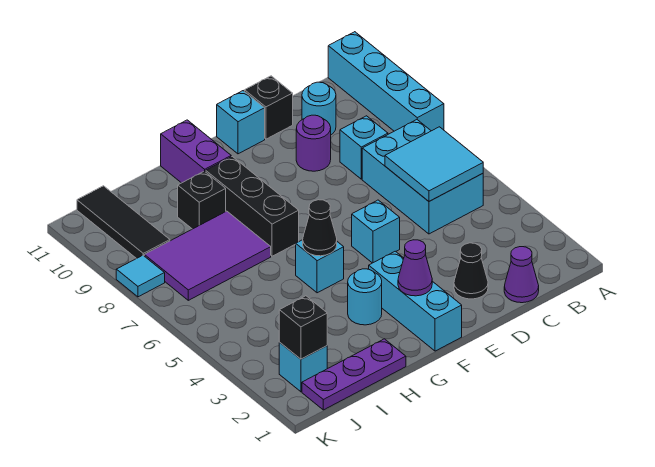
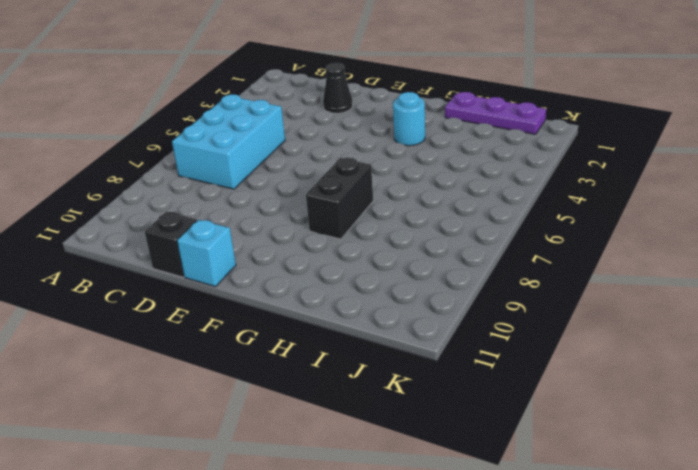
black 1x2 brick [306,157,373,239] -> black 1x3 brick [206,157,299,256]
none -> cyan 1x4 brick [328,32,444,131]
none -> purple 1x1 cone [504,247,539,303]
none -> cyan 1x1 brick [340,116,388,179]

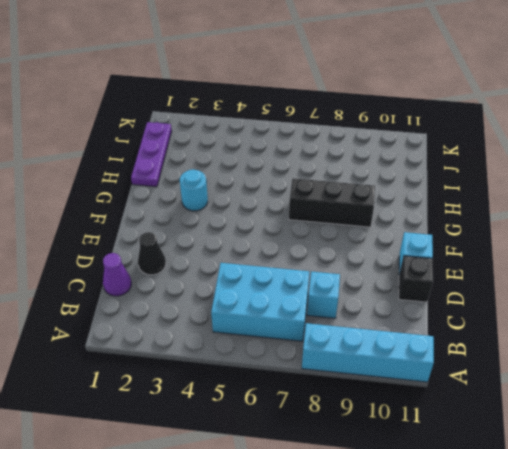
none -> cyan 1x1 round brick [302,82,336,135]
none -> purple 1x1 round brick [296,115,331,171]
none -> cyan 1x1 brick [352,200,400,263]

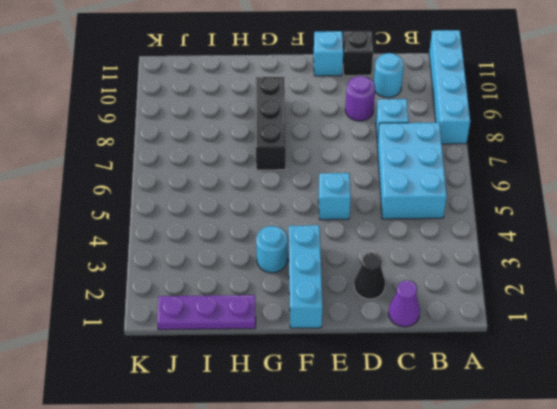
none -> cyan 1x1 brick [296,240,344,293]
none -> purple 1x2 brick [161,120,231,183]
none -> purple 2x3 tile [144,211,271,300]

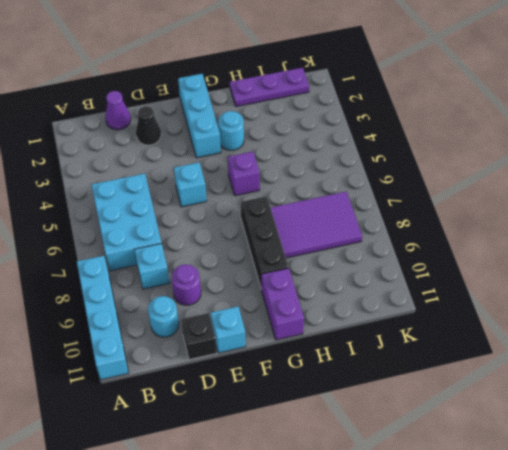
purple 1x1 brick [228,152,260,196] -> cyan 1x1 brick [296,240,344,293]
none -> black 1x1 brick [178,171,226,229]
none -> cyan 1x1 brick [279,343,327,392]
none -> black 1x3 tile [77,186,170,259]

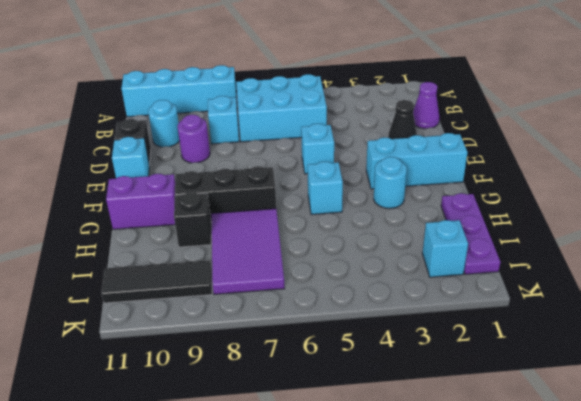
none -> cyan 1x1 tile [116,255,165,297]
none -> cyan 2x2 tile [385,127,483,201]
none -> purple 1x1 cone [398,240,432,296]

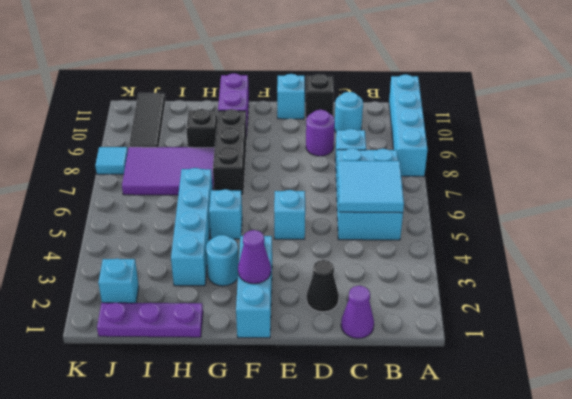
cyan 1x4 brick [171,168,213,286] -> none
none -> black 1x1 cone [303,200,337,256]
none -> black 1x1 brick [279,296,327,359]

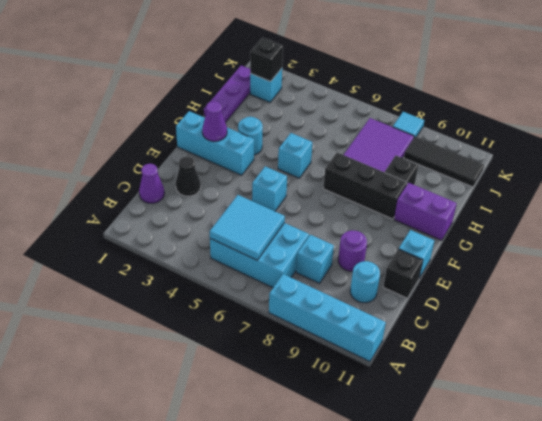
none -> black 1x1 cone [303,200,337,256]

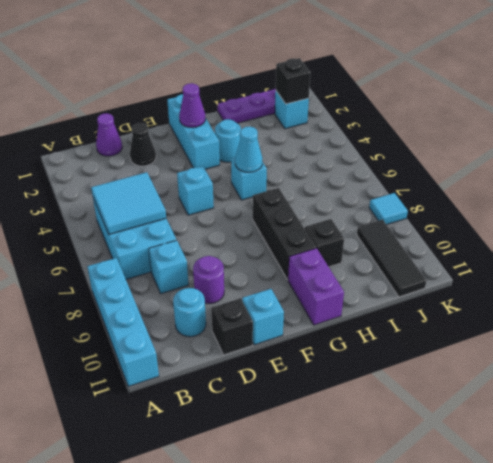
cyan 1x1 cone [235,126,263,172] -> black 1x1 cone [303,200,337,256]
none -> purple 2x3 tile [144,211,271,300]

